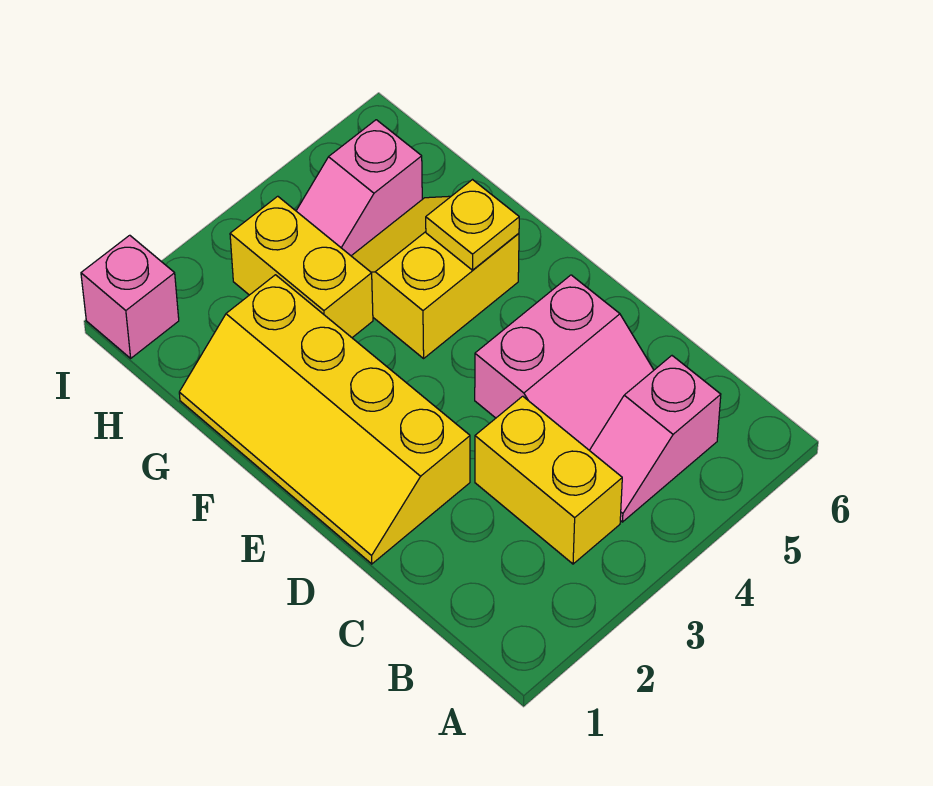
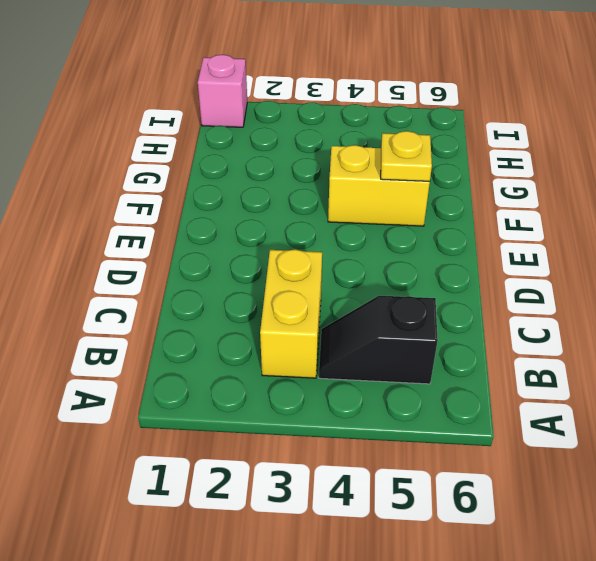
black 1x2 slope [319,296,438,384] -> pink 1x2 slope [589,356,721,522]
none -> pink 2x2 slope [475,275,654,450]
none -> yellow 2x4 slope [179,275,470,564]

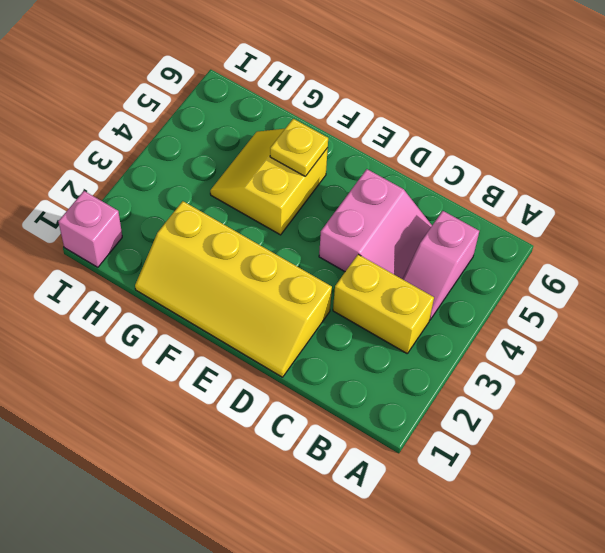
none -> yellow 1x2 brick [230,196,373,338]
none -> pink 1x2 slope [296,120,422,256]

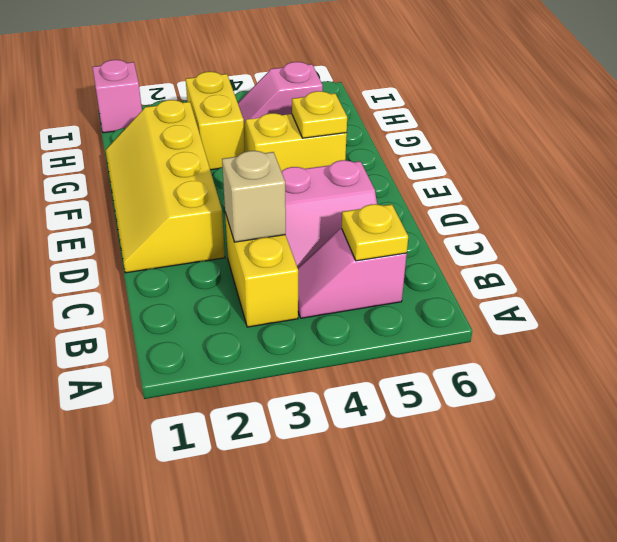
yellow 1x1 plate [342,204,408,261] -> none
tan 1x1 brick [222,151,286,242] -> none

